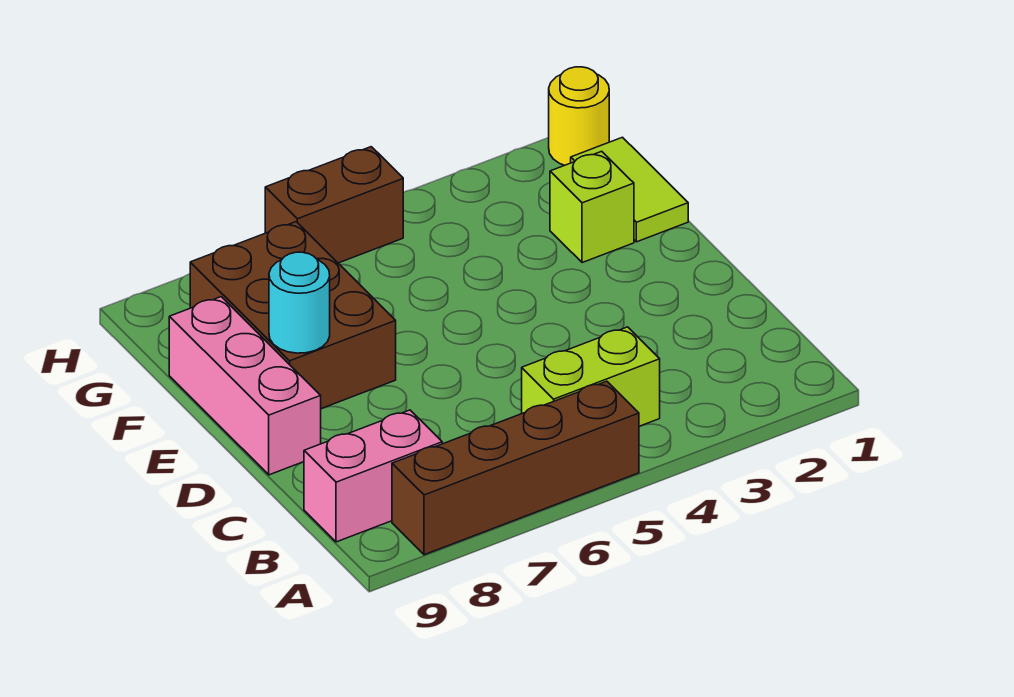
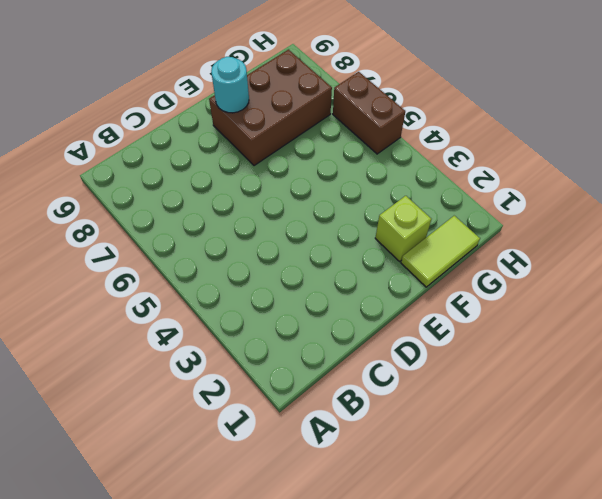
none -> brown 1x4 brick [392,381,639,555]
none -> lime 1x2 brick [522,327,660,426]

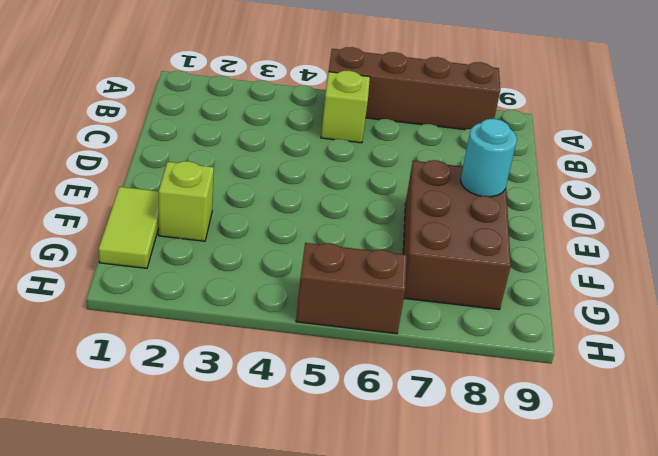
lime 1x1 brick [321,71,370,143] -> lime 1x2 brick [522,327,660,426]
none -> pink 1x2 brick [304,410,442,542]
none -> pink 1x3 brick [169,297,321,475]

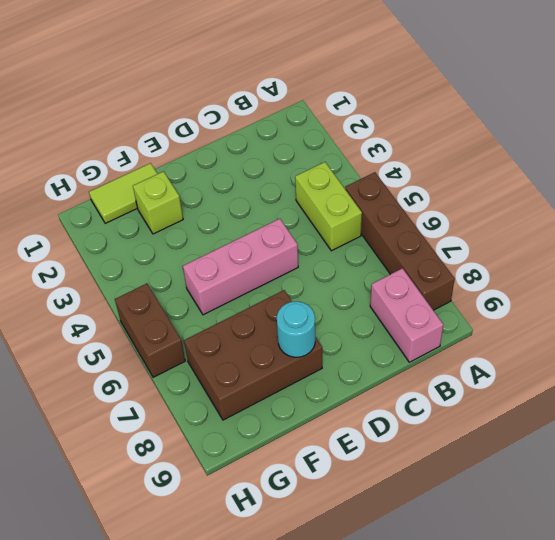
pink 1x3 brick [183,219,298,315] -> pink 1x3 brick moved to [169,297,321,475]
none -> yellow 1x1 round brick [549,67,609,165]

